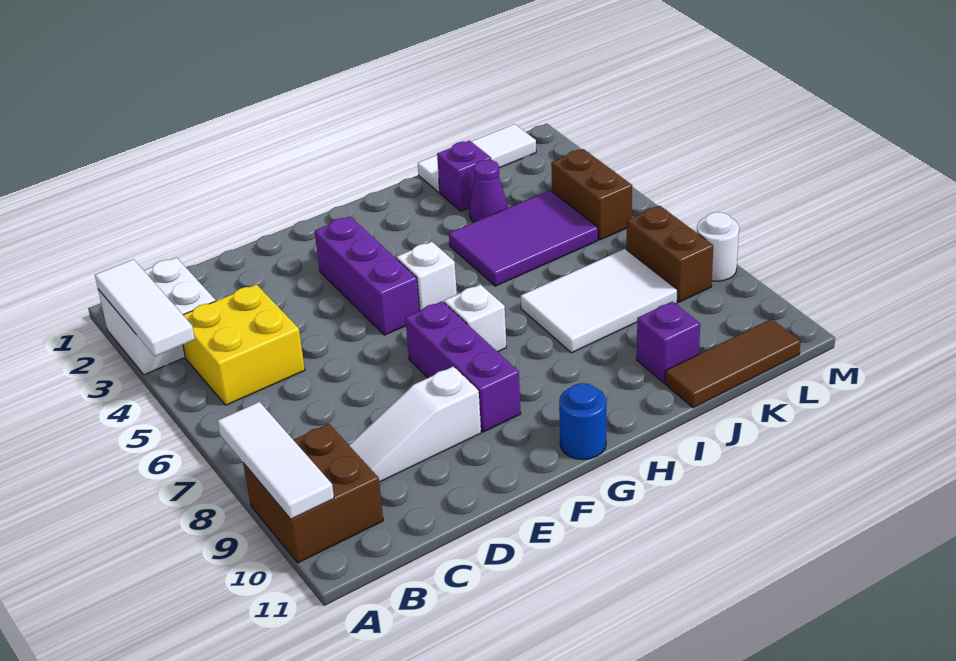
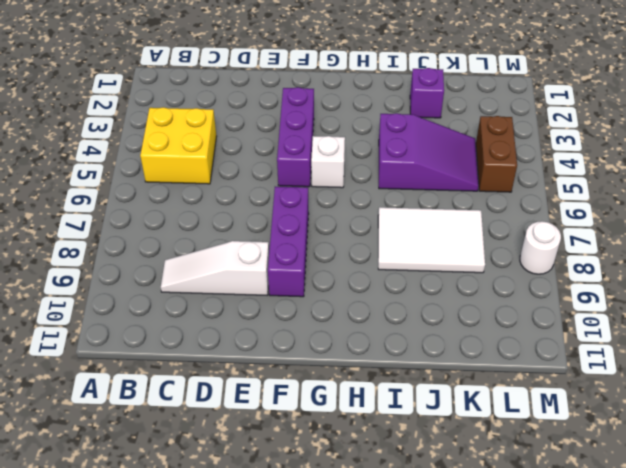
purple 2x3 slope [379,113,479,191] -> purple 2x3 tile [449,190,598,286]
none -> white 2x2 brick [98,258,216,375]
none -> brown 2x2 brick [243,424,383,563]
none -> white 1x1 brick [444,284,506,352]

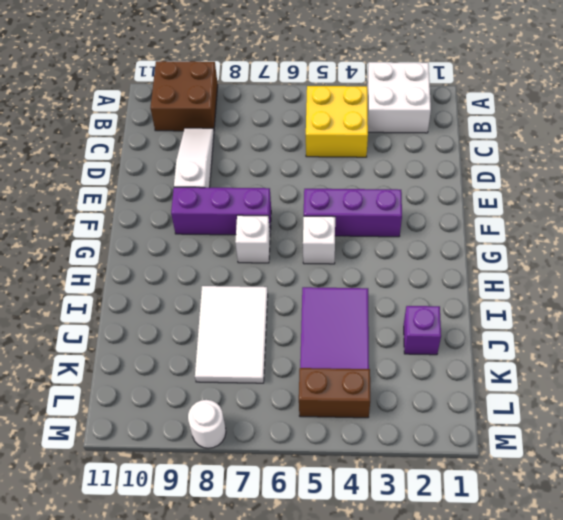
none -> blue 1x1 round brick [559,383,606,460]
none -> white 1x3 tile [418,124,536,192]
none -> purple 1x1 cone [469,160,508,222]

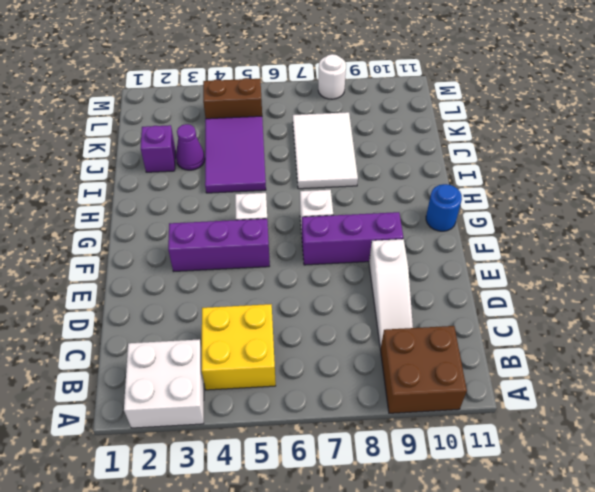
none -> white 1x3 tile [418,124,536,192]
none -> purple 1x1 brick [637,301,700,383]
none -> brown 1x3 tile [665,319,801,408]

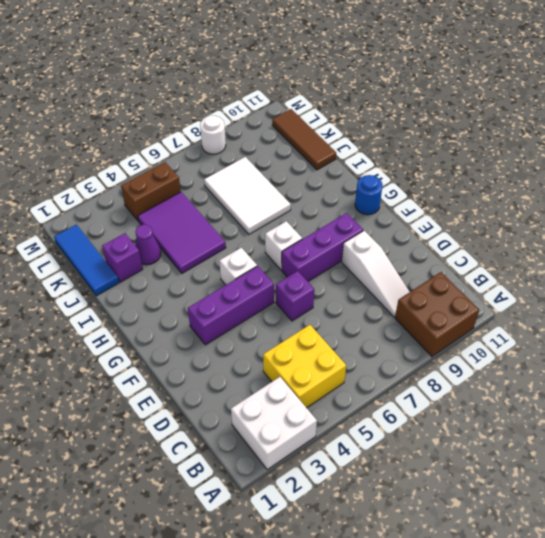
purple 1x1 brick [276,271,314,321] -> purple 1x1 brick moved to [637,301,700,383]
blue 1x3 tile [54,224,119,296] -> white 1x3 tile [418,124,536,192]
none -> brown 1x2 brick [627,206,713,302]
none -> white 1x3 tile [95,259,195,356]
none -> white 1x3 tile [218,402,334,519]

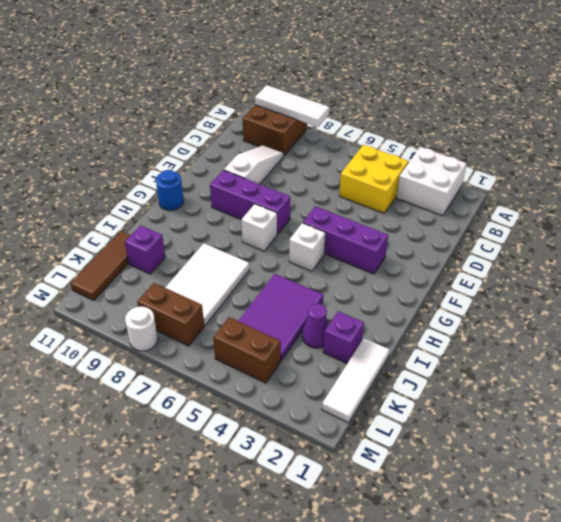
none -> white 1x3 tile [95,259,195,356]

